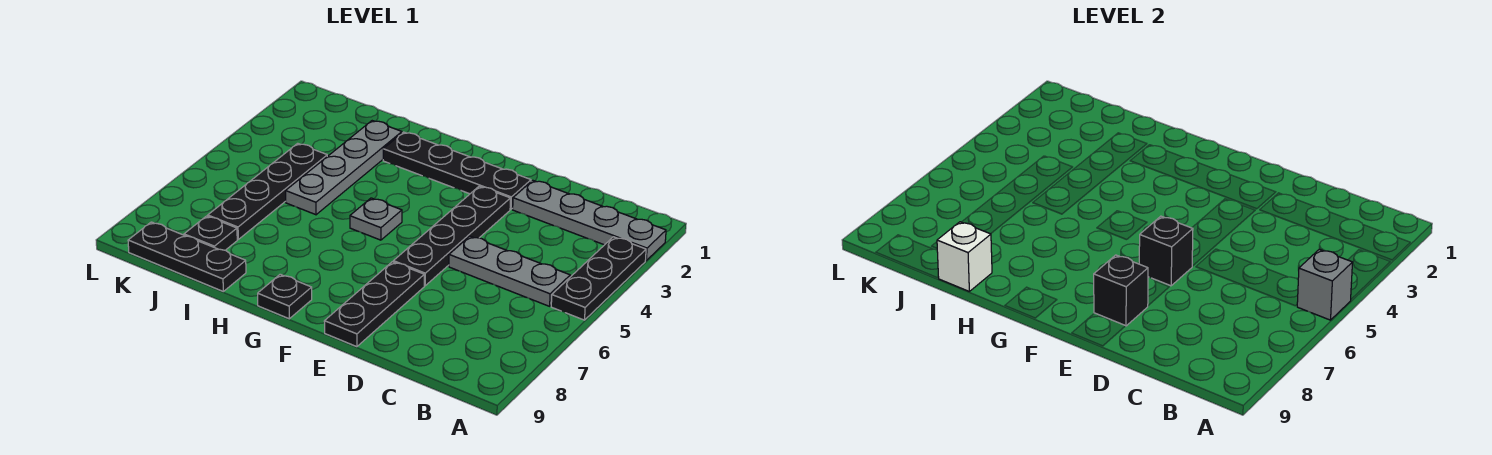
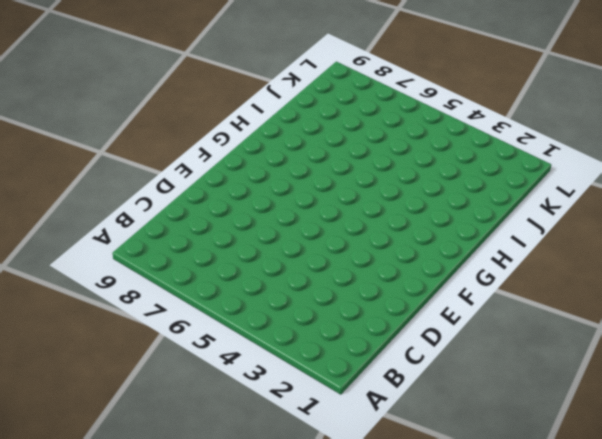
none -> grey 1x4 plate [513,180,666,260]
none -> black 1x3 plate [551,237,646,320]
none -> grey 1x3 plate [449,236,570,306]

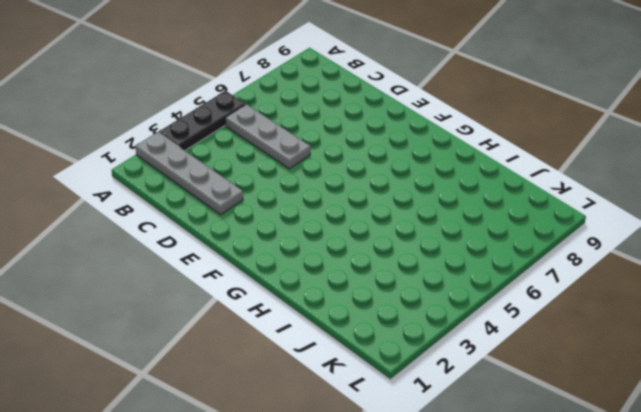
none -> black 1x4 plate [383,132,531,209]
none -> black 1x4 plate [393,186,510,286]
none -> black 1x3 plate [324,262,424,347]

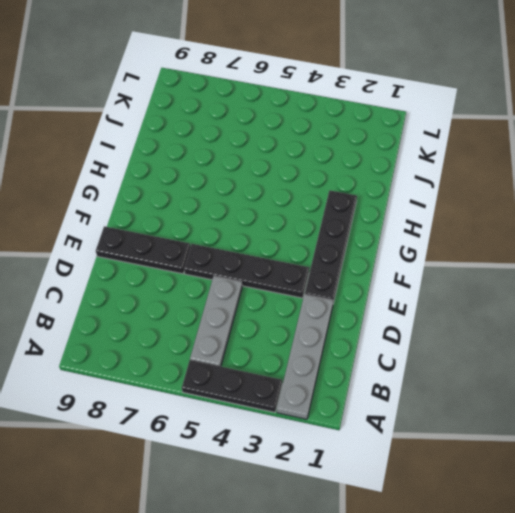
none -> grey 1x1 plate [350,198,402,240]
none -> black 1x1 plate [258,274,312,319]
none -> grey 1x4 plate [286,121,402,215]

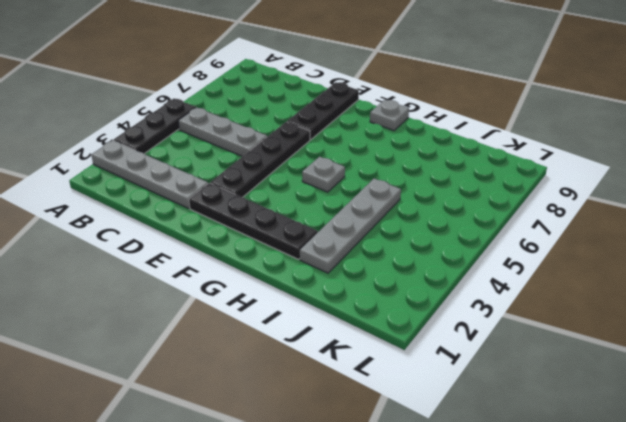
grey 1x1 plate [370,100,409,131] -> black 1x1 plate [258,274,312,319]
none -> black 1x3 plate [128,222,246,291]
none -> black 1x4 plate [208,143,327,239]
none -> black 1x1 plate [184,216,237,250]

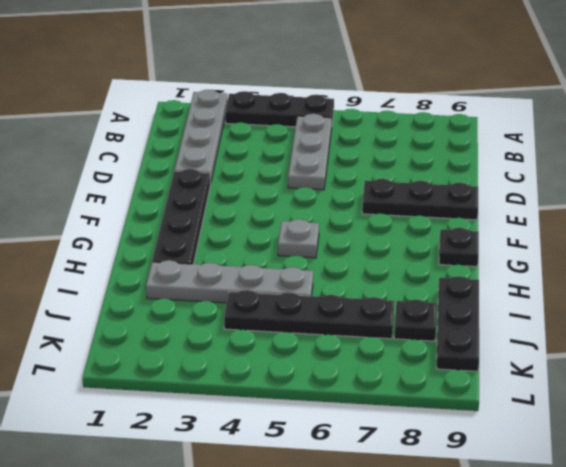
none -> black 1x4 plate [393,186,510,286]
none -> grey 1x1 brick [1297,249,1353,320]
none -> black 1x1 brick [1139,216,1193,286]

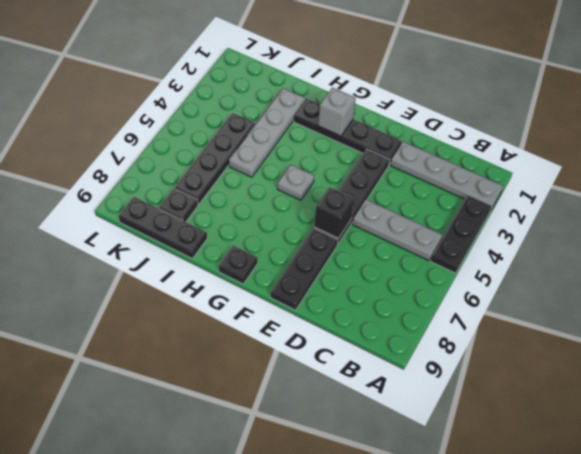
grey 1x1 brick [318,88,356,136] -> grey 1x1 brick moved to [1297,249,1353,320]
none -> black 1x1 brick [1094,255,1148,326]
none -> white 1x1 brick [937,222,992,291]

